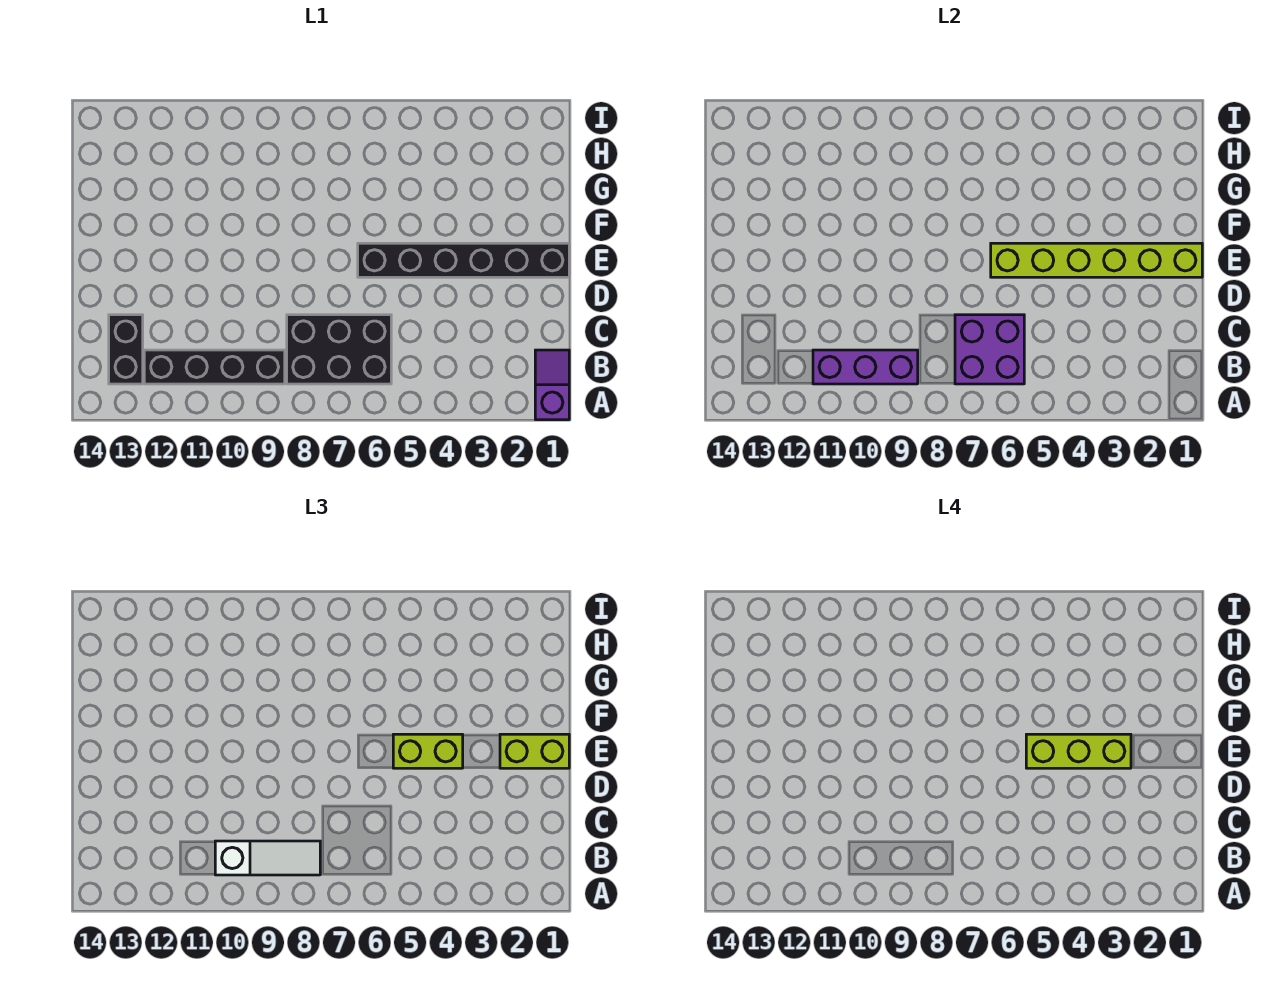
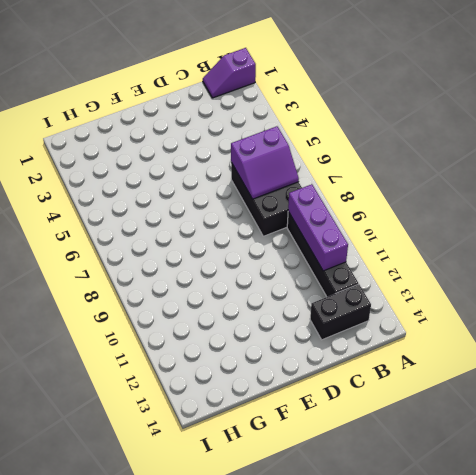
purple 2x2 slope [231,126,299,199] -> purple 2x2 brick [955,315,1024,384]
none -> black 1x6 brick [358,243,569,277]
none -> lime 1x6 brick [991,243,1202,277]
none -> white 1x3 slope [215,841,320,875]

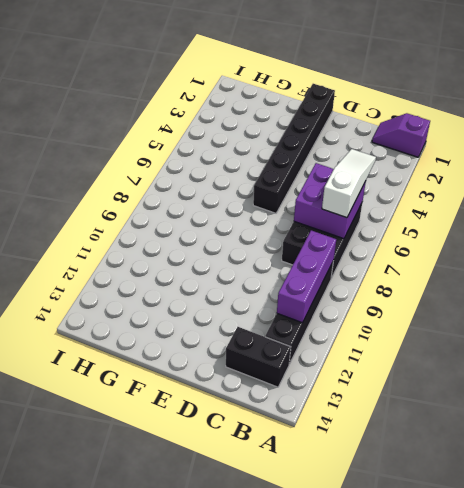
white 1x3 slope [322,149,376,218] -> white 1x3 slope moved to [215,841,320,875]
none -> lime 1x6 brick [991,243,1202,277]
none -> lime 1x2 brick [500,734,569,768]
none -> lime 1x2 brick [393,734,463,768]

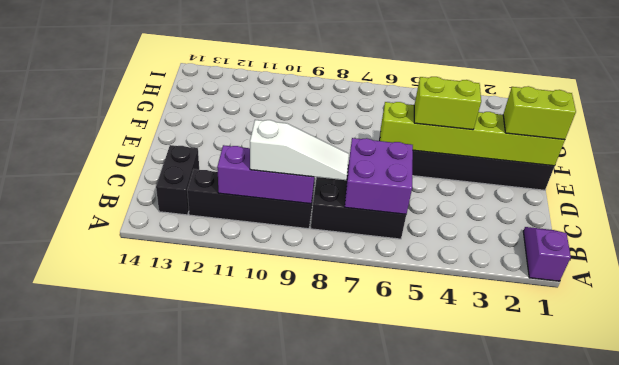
none -> lime 1x3 brick [1026,734,1131,768]

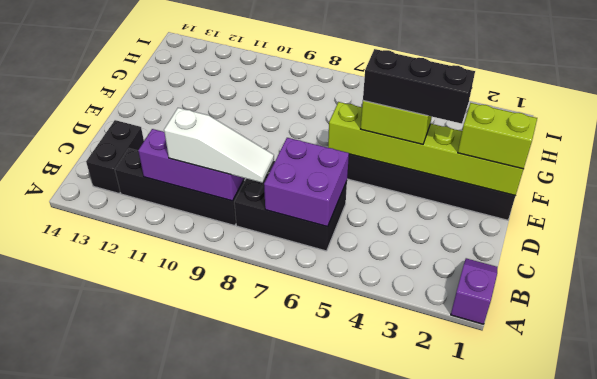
black 1x3 brick [363,49,475,124] -> lime 1x3 brick [1026,734,1131,768]

